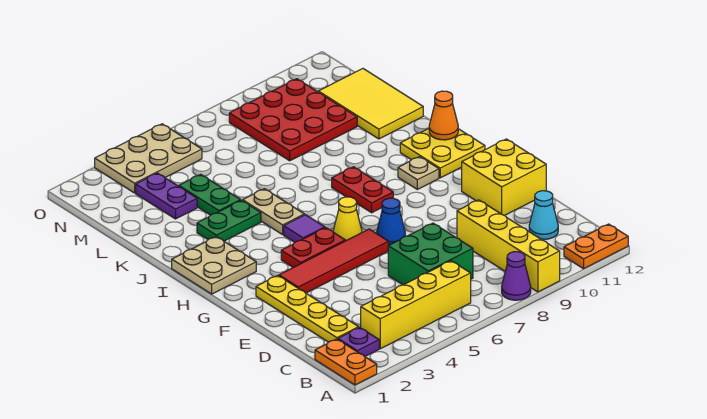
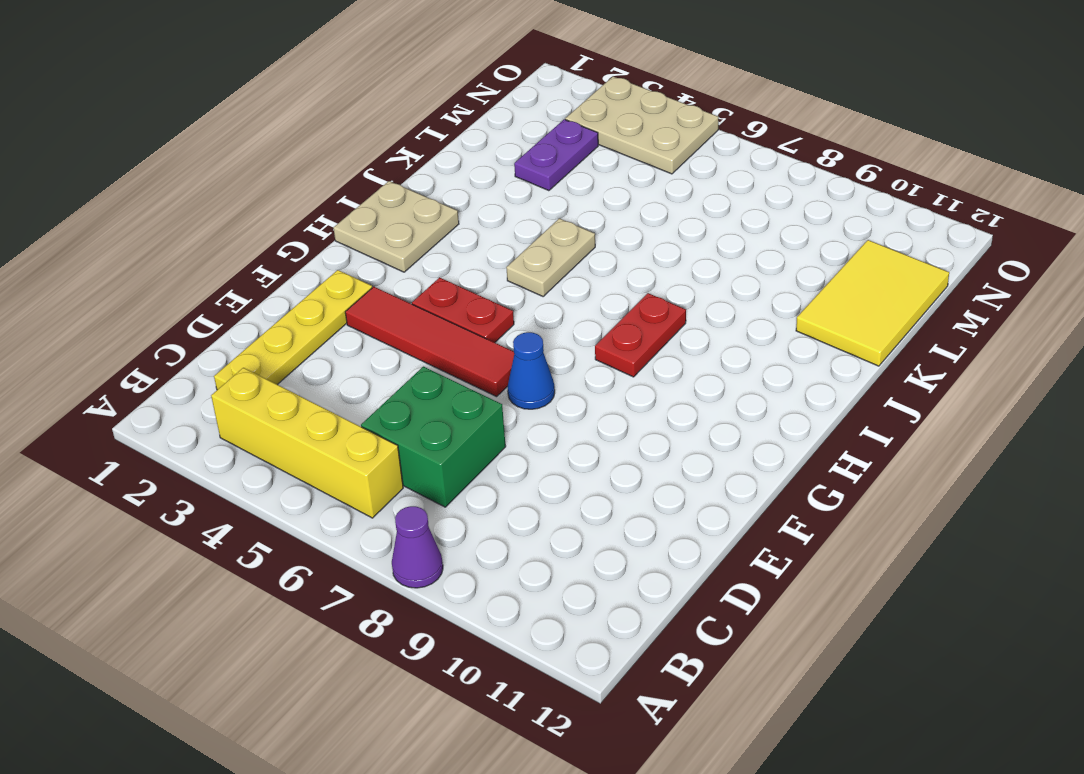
none -> orange 1x2 plate [315,339,377,385]
none -> yellow 1x4 brick [457,200,560,292]
none -> orange 1x2 plate [564,224,628,269]

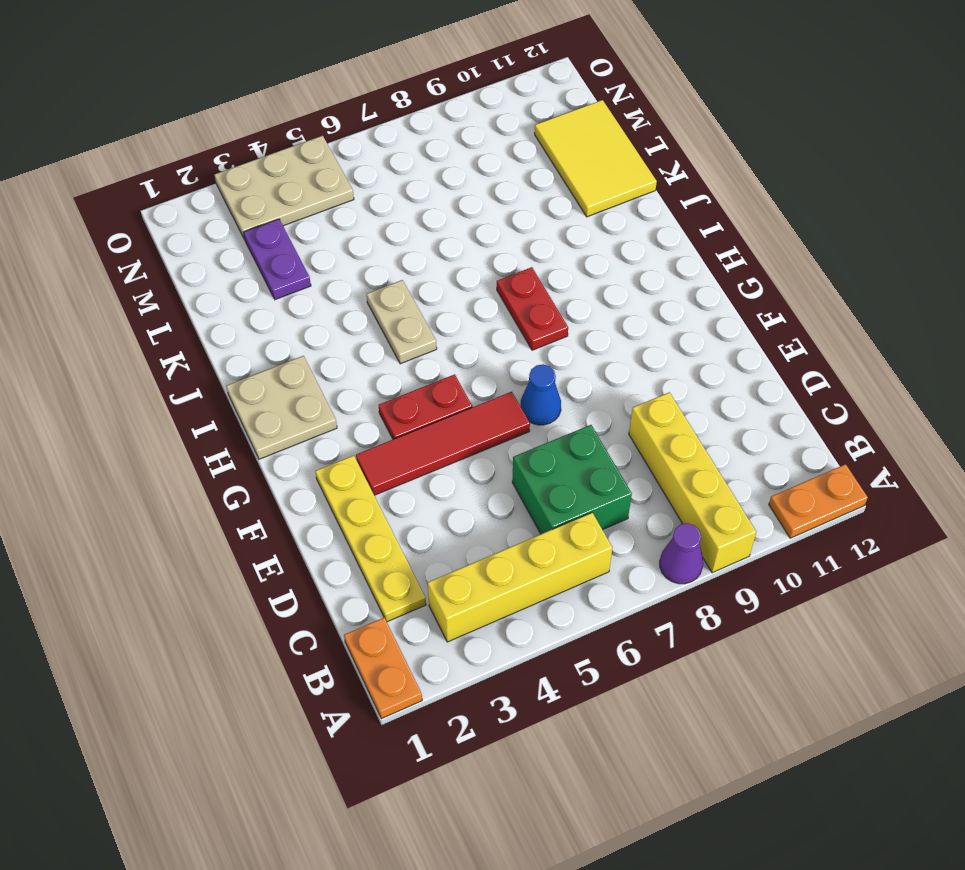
none -> purple 1x1 plate [338,327,379,356]
none -> cyan 1x1 cone [529,191,558,239]
none -> yellow 2x2 brick [462,139,546,215]

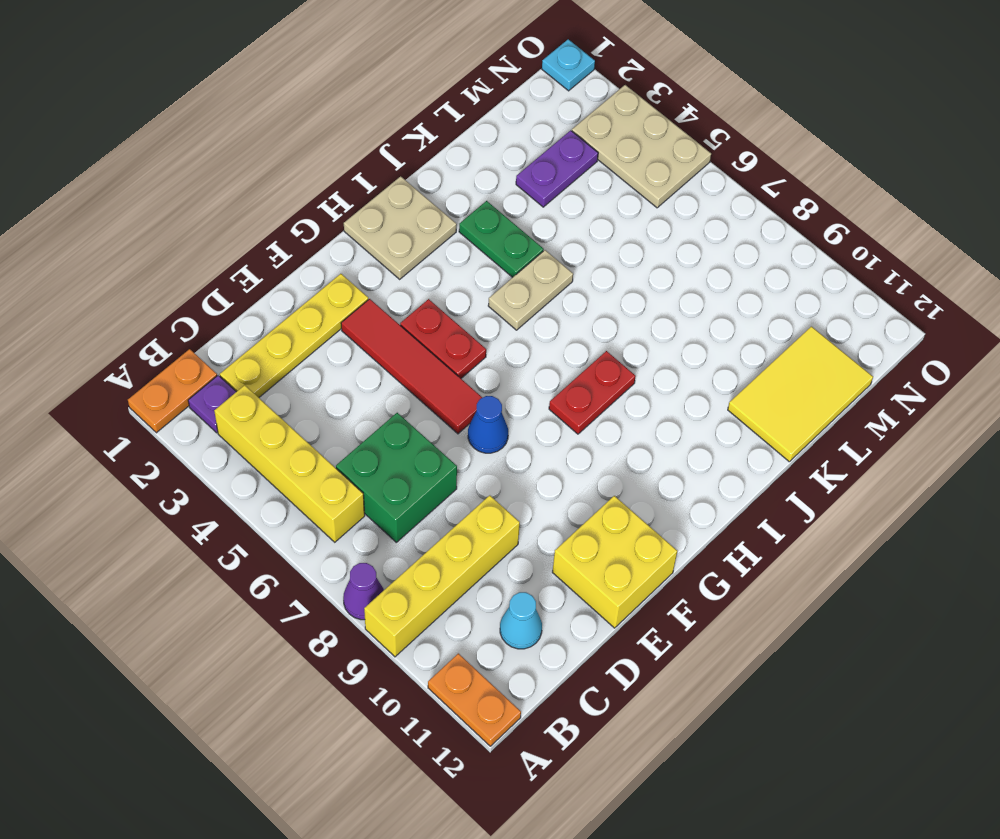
cyan 1x1 plate [542,39,595,91] -> none
none -> yellow 1x1 cone [333,197,362,241]
none -> purple 1x1 tile [284,215,325,242]
none -> tan 1x1 plate [398,157,439,189]

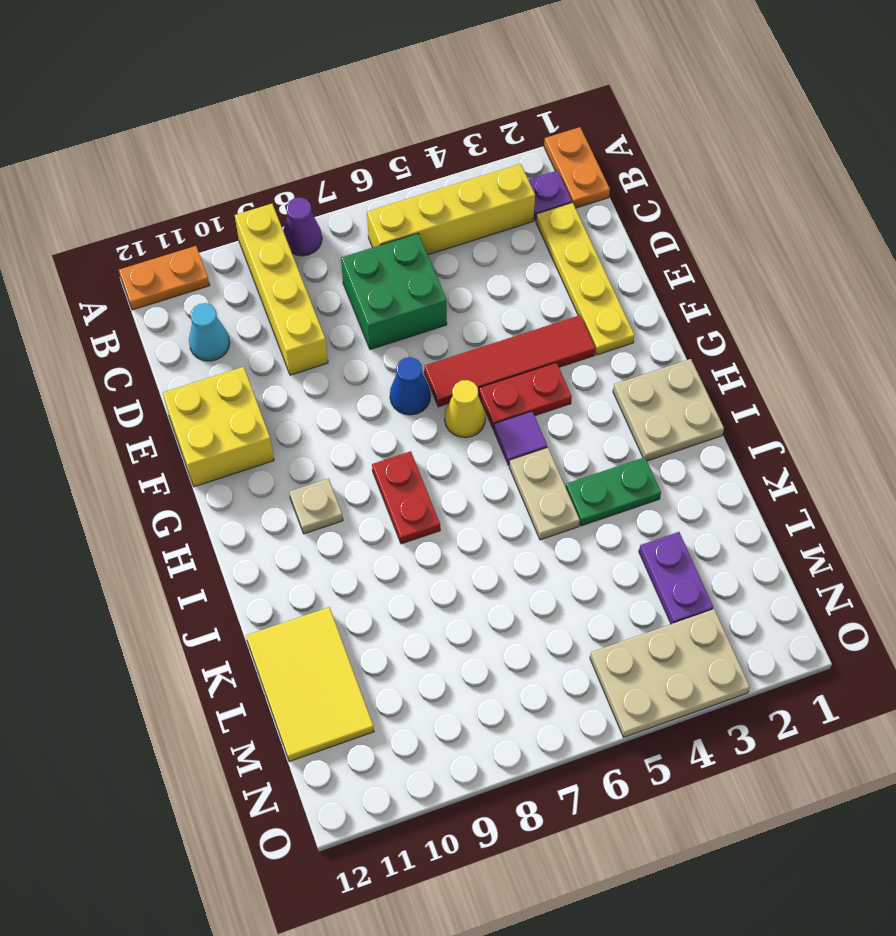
none -> yellow 2x2 plate [400,129,485,178]
none -> green 1x2 plate [179,174,241,215]
none -> red 3x3 plate [229,79,357,161]

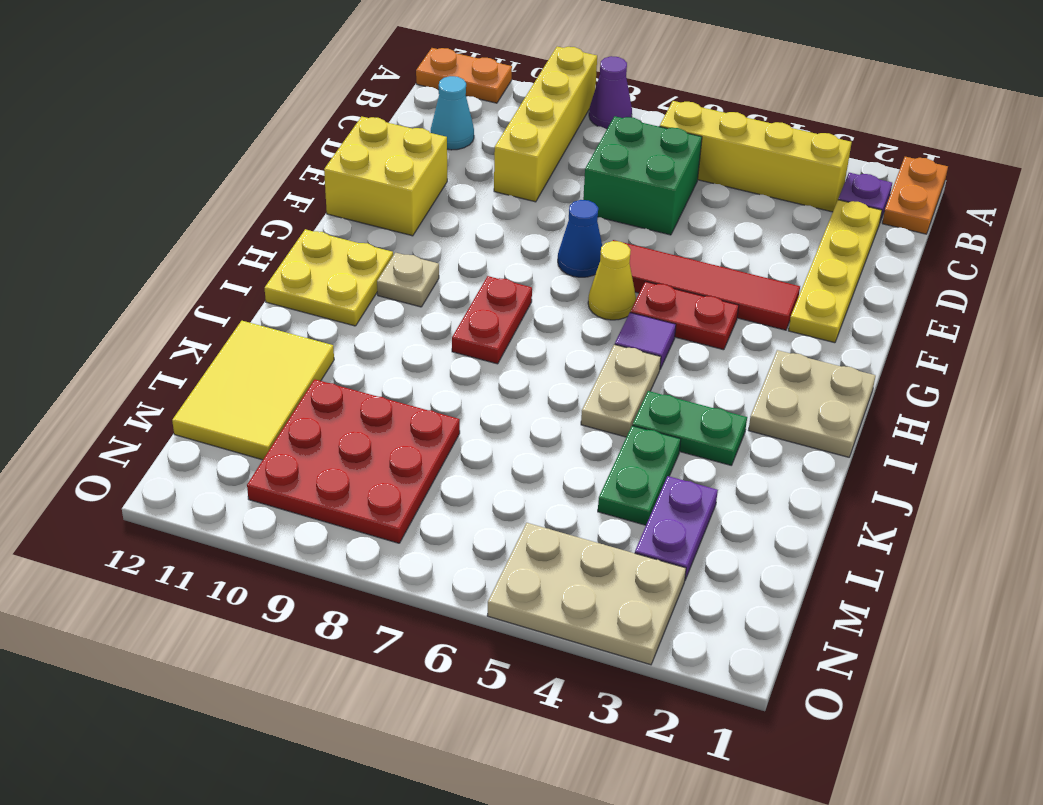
none -> orange 1x1 cone [429,91,458,140]

